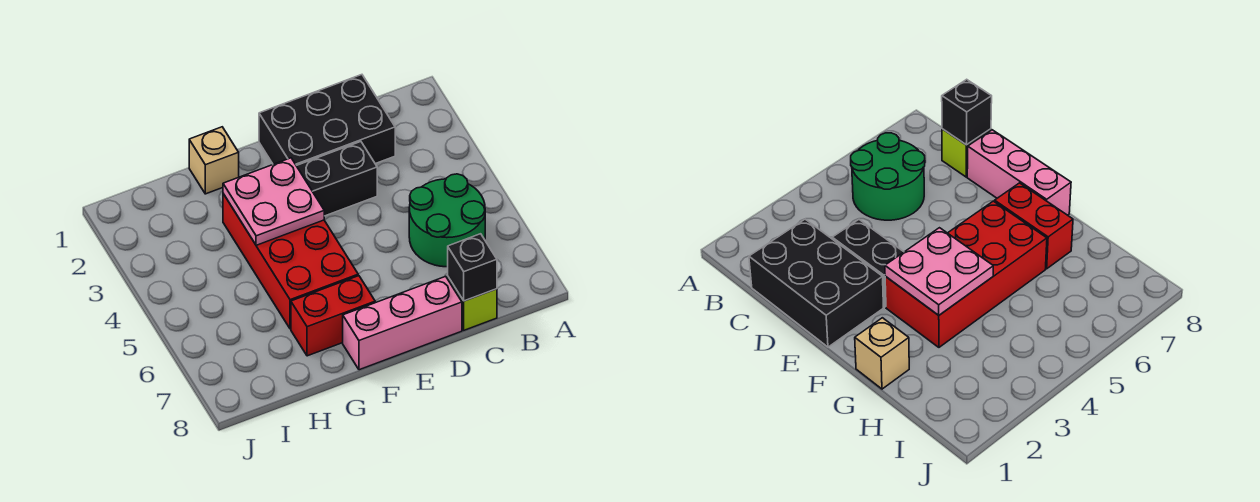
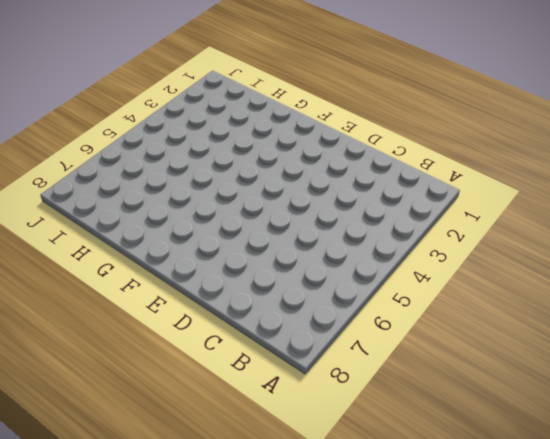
none -> green 2x2 round brick [409,174,485,267]
none -> black 2x3 brick [259,75,395,166]

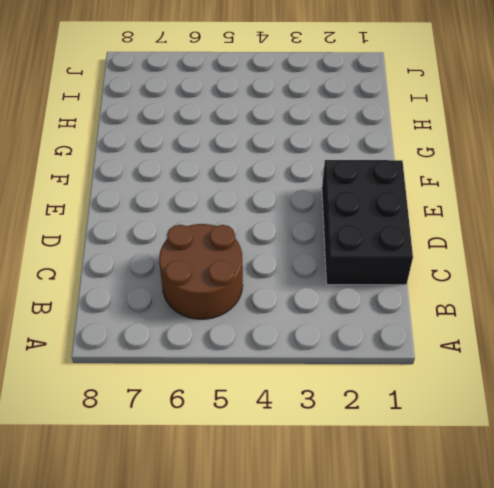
brown 2x2 round brick [159,224,243,319] -> green 2x2 round brick [409,174,485,267]
none -> lime 1x1 brick [448,277,497,330]
none -> black 1x2 brick [297,142,377,216]

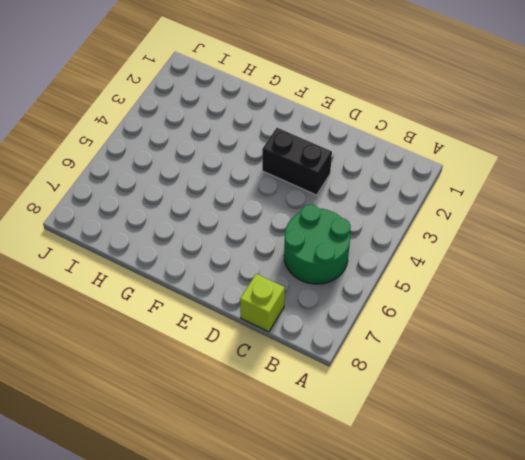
none -> black 2x3 brick [259,75,395,166]
none -> pink 1x3 brick [343,276,462,370]

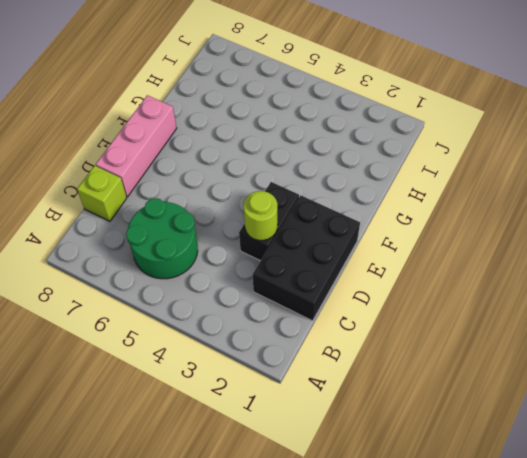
lime 1x1 round brick [244,191,278,240] -> none
none -> red 2x4 brick [223,194,358,329]
none -> red 1x2 brick [291,276,375,356]

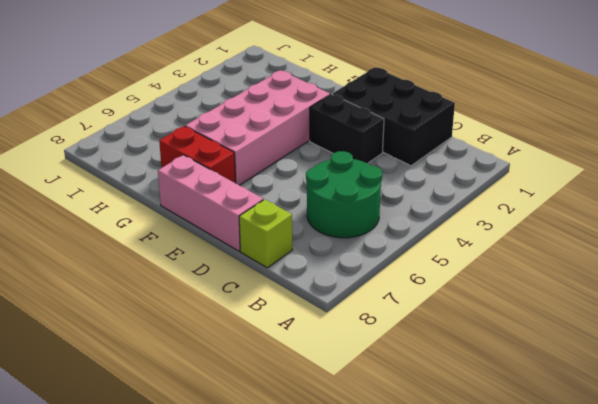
pink 2x4 brick [185,70,330,185] -> red 2x4 brick [223,194,358,329]
none -> tan 1x1 brick [189,127,239,194]
none -> black 1x1 brick [448,234,497,301]

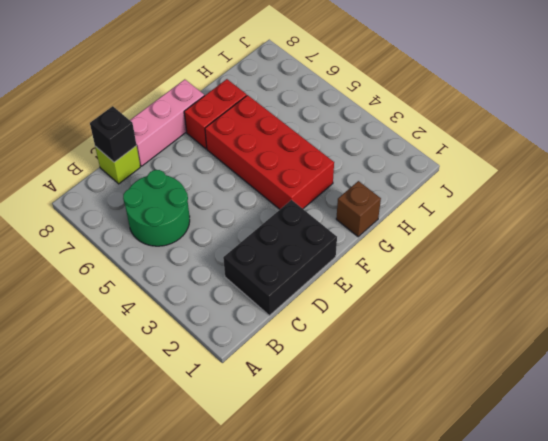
brown 1x1 brick [336,181,381,237] -> tan 1x1 brick [189,127,239,194]
none -> black 1x2 brick [297,142,377,216]
none -> pink 2x2 plate [223,158,324,245]

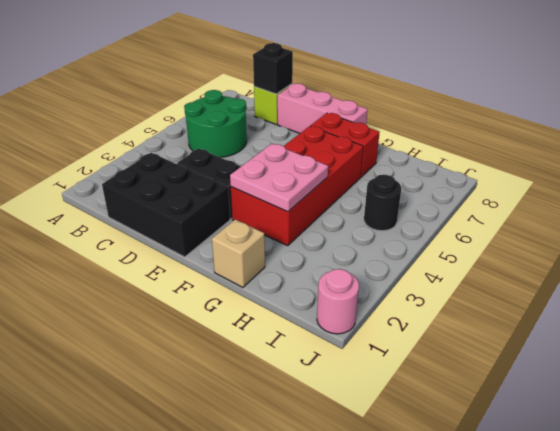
black 1x1 round brick [364,175,401,231] -> none
pink 1x1 round brick [317,269,359,334] -> none

